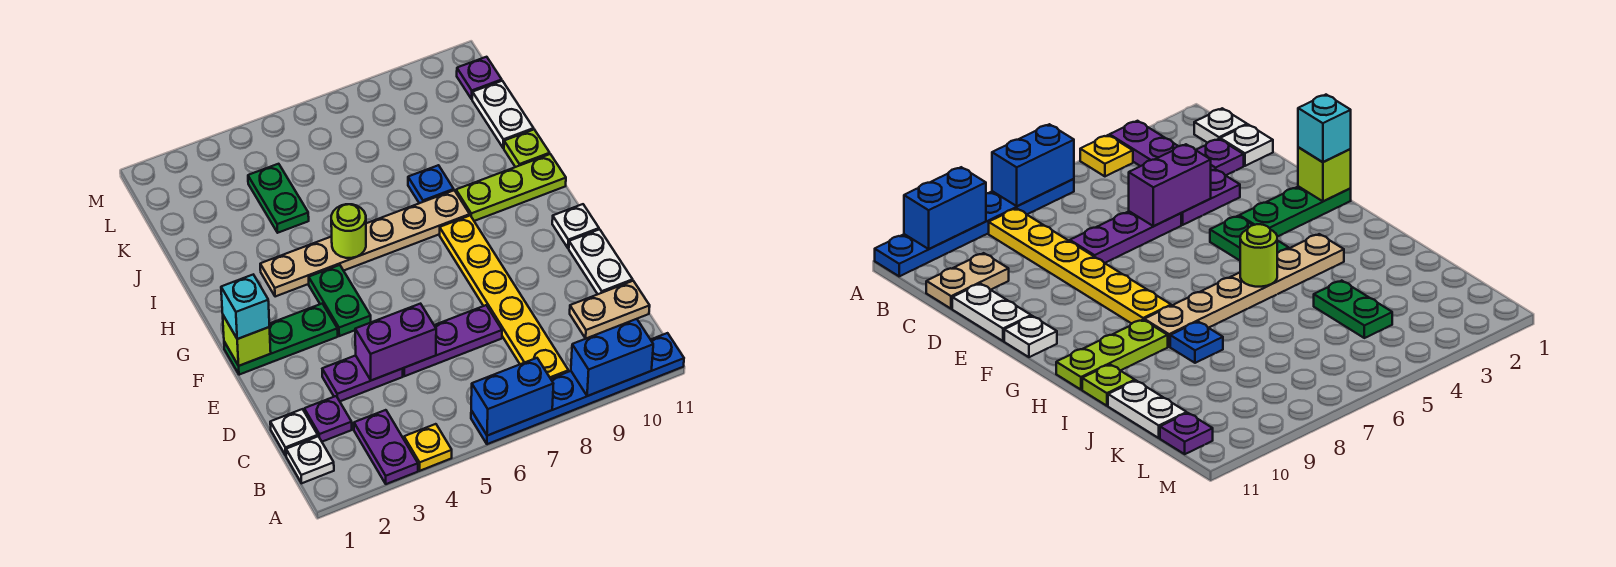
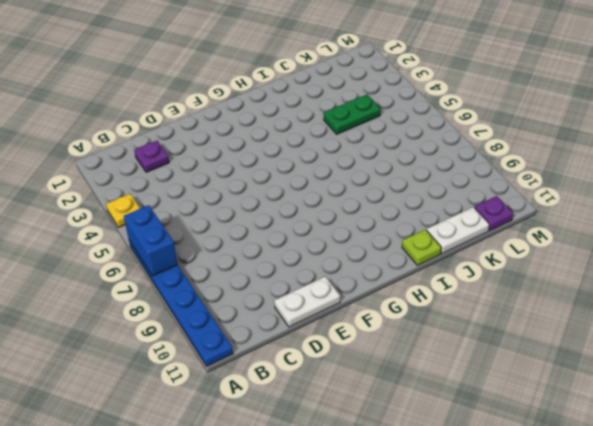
none -> purple 1x2 plate [354,410,418,484]
none -> white 1x1 plate [286,436,334,483]
none -> yellow 1x6 plate [440,216,568,379]

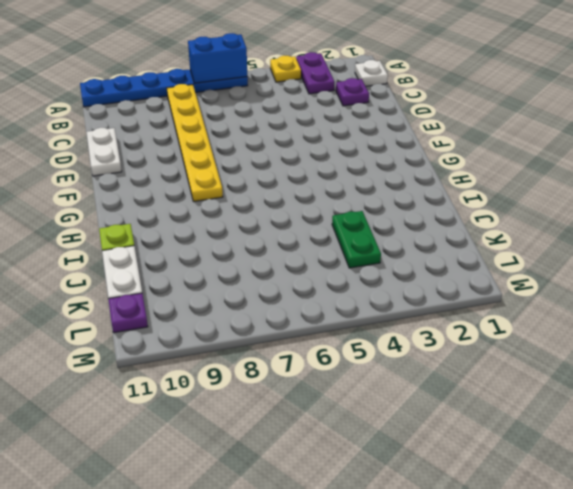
none -> white 1x1 plate [270,409,318,455]
none -> tan 1x2 plate [570,281,650,339]
none -> purple 1x2 plate [322,355,403,401]

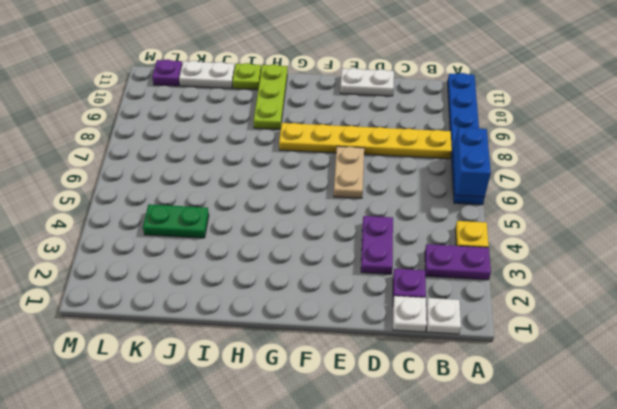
tan 1x2 plate [334,146,364,198] -> tan 1x2 plate moved to [570,281,650,339]
none -> purple 1x3 plate [403,305,502,376]
none -> green 1x3 plate [224,303,338,375]
none -> green 1x2 plate [309,265,371,336]

